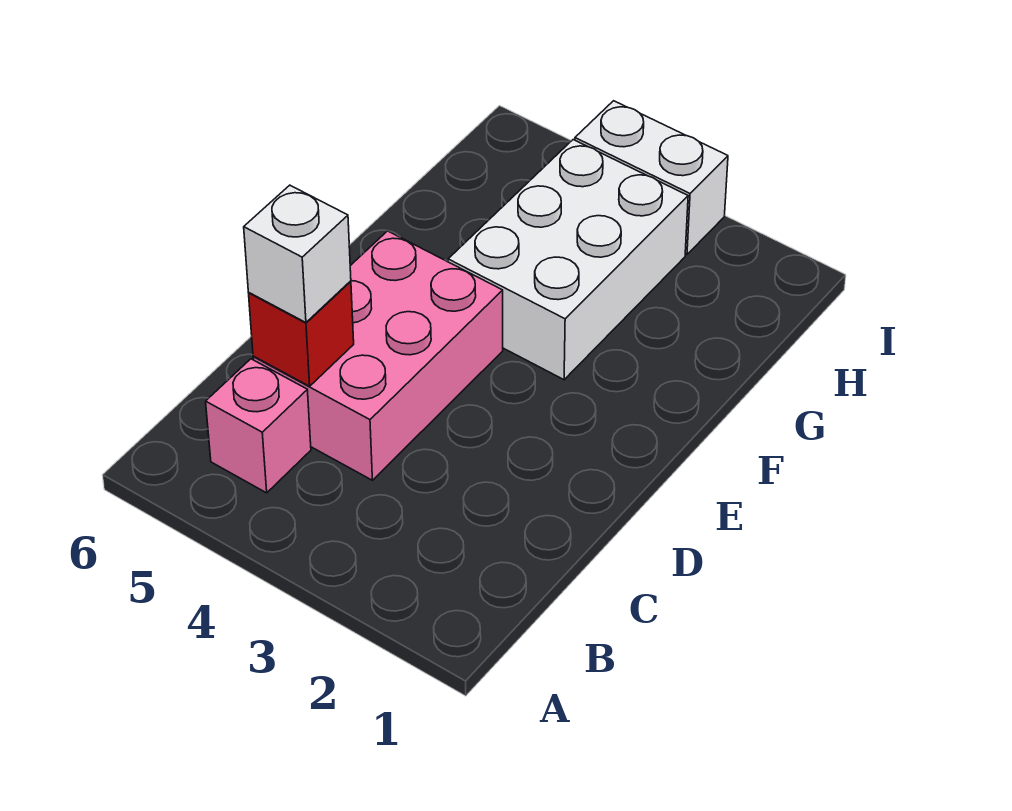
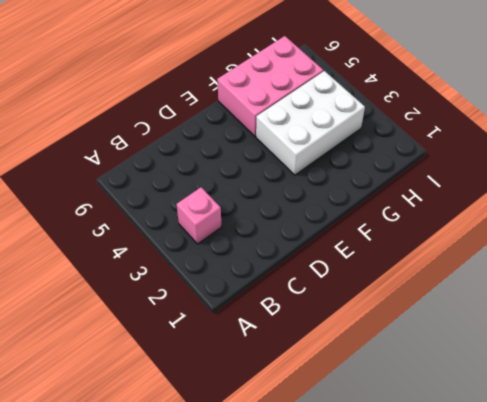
pink 1x1 brick [176,187,222,244] -> pink 1x1 brick moved to [206,359,311,493]
pink 2x3 brick [217,36,323,137] -> pink 2x3 brick moved to [253,231,503,480]
none -> white 1x2 brick [575,101,728,255]
none -> red 1x1 brick [249,281,354,386]

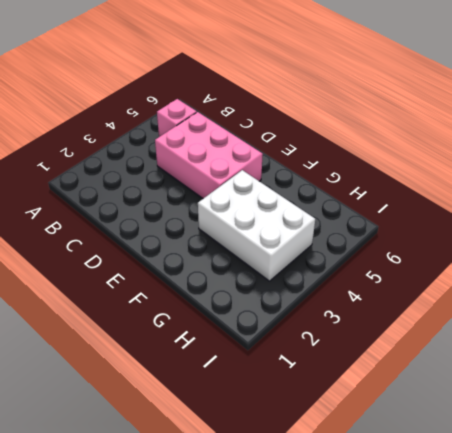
none -> white 1x2 brick [575,101,728,255]
none -> red 1x1 brick [249,281,354,386]

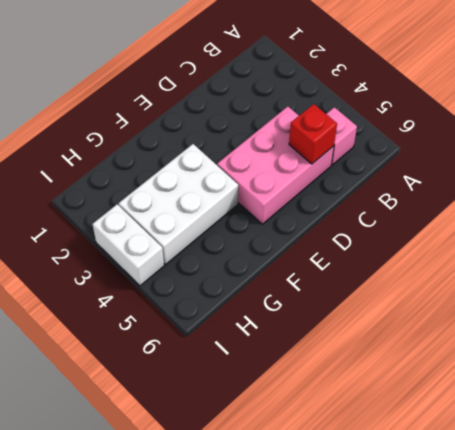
none -> white 1x1 brick [244,185,351,323]

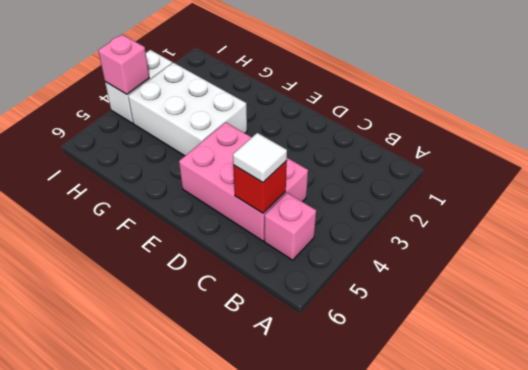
white 1x1 tile [233,133,287,183] -> white 1x1 brick [244,185,351,323]
pink 1x1 brick [98,35,149,94] -> none

